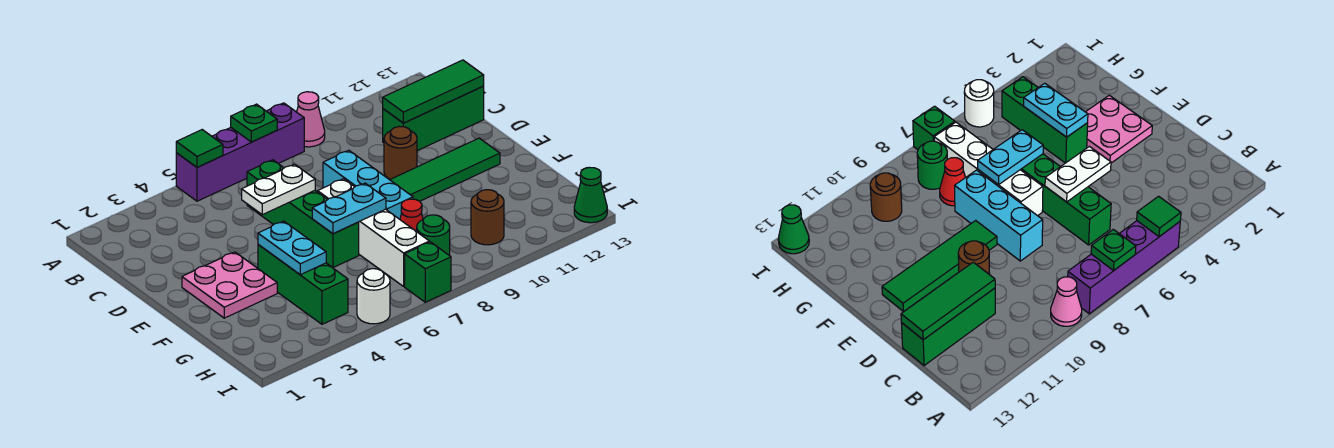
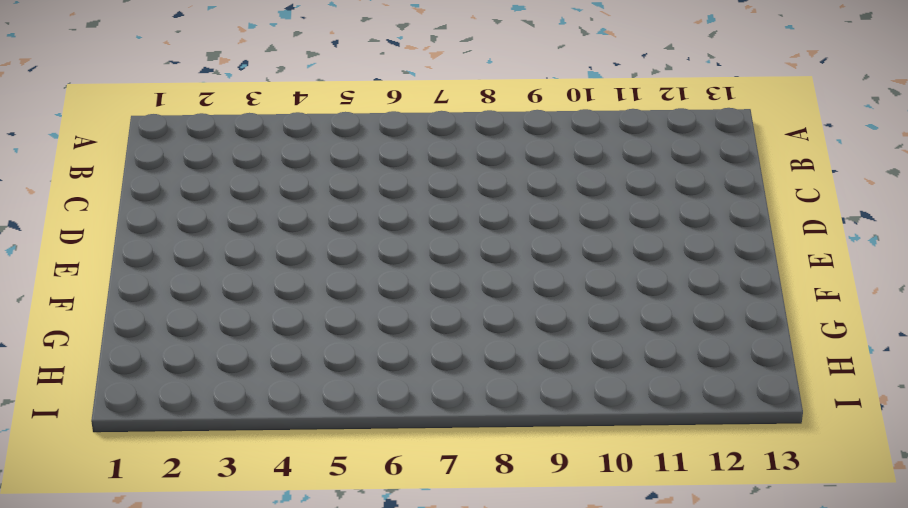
none -> purple 1x4 brick [176,103,304,201]
none -> pink 1x1 cone [297,92,325,147]
none -> green 1x4 brick [247,160,359,268]

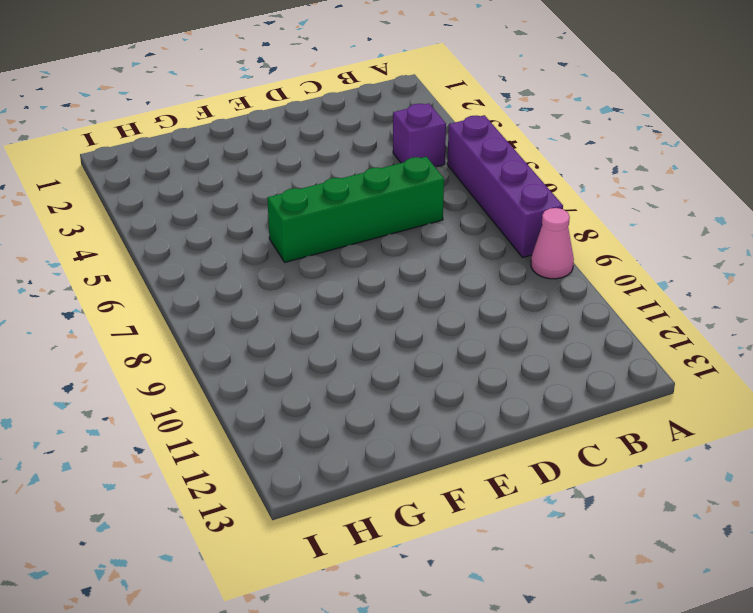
purple 1x1 brick [393,103,446,167] -> none
none -> green 1x3 brick [383,86,484,151]
none -> cyan 1x3 brick [323,150,413,219]
none -> brown 1x1 round brick [384,126,417,179]

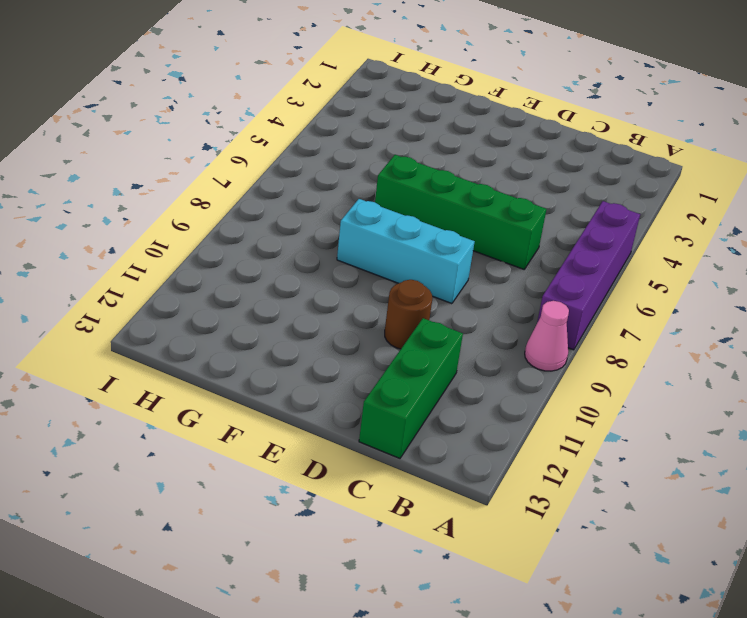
none -> pink 2x2 plate [182,252,277,318]
none -> white 1x4 brick [318,179,429,286]
none -> green 1x4 tile [390,138,500,201]

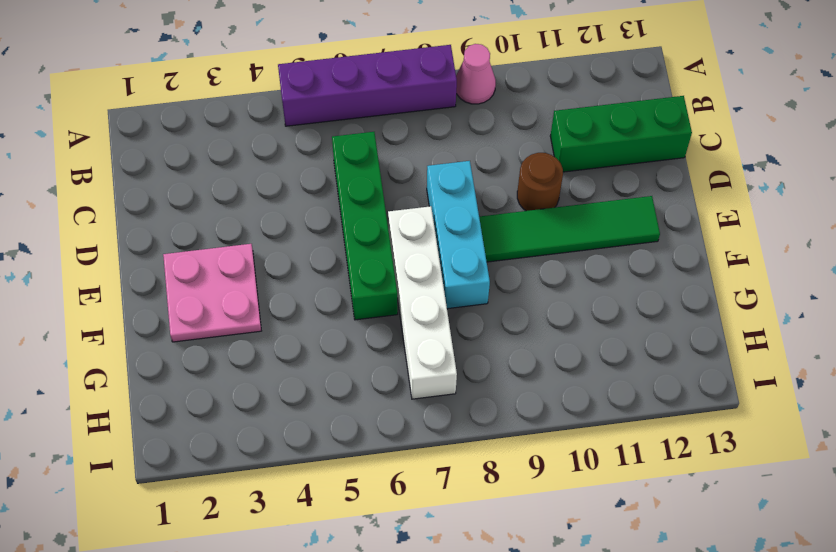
none -> green 1x3 brick [258,245,348,324]
none -> red 1x1 cone [400,199,423,232]
none -> green 1x1 round brick [417,215,450,256]

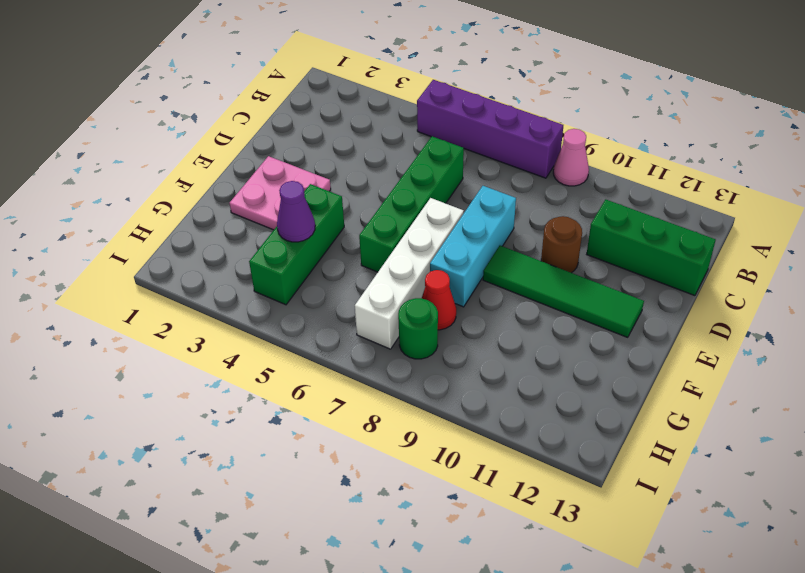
purple 1x1 cone [277,181,315,242] -> cyan 1x2 plate [258,221,326,275]
none -> brown 1x1 round brick [471,190,504,245]
none -> white 1x1 round brick [357,269,390,324]
none -> green 1x1 brick [405,242,451,302]

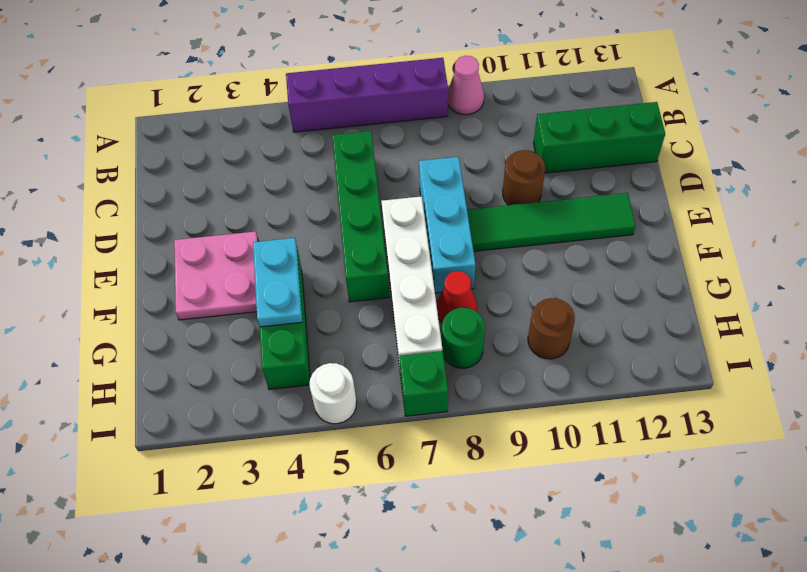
none -> green 1x1 cone [574,167,607,223]
none -> green 1x1 tile [176,130,223,167]
none -> green 1x1 plate [231,104,277,142]

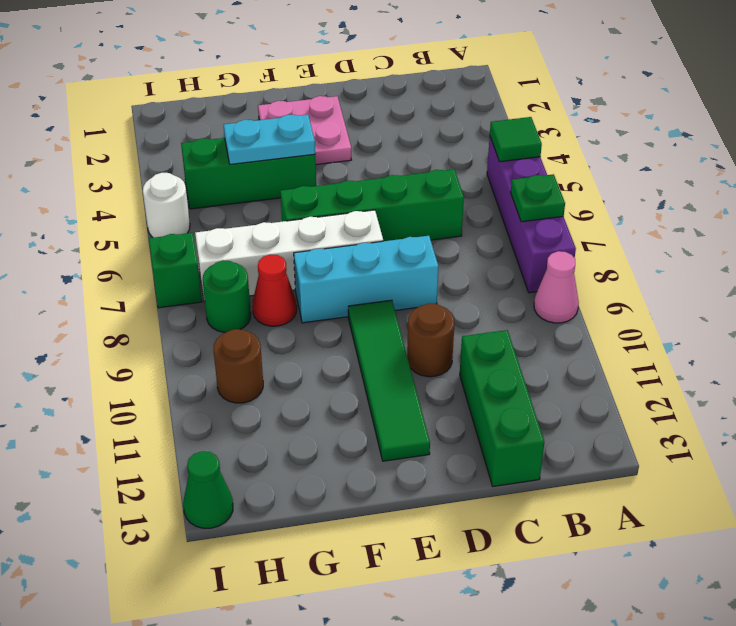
none -> green 1x3 tile [383,60,484,123]
none -> white 1x2 plate [242,164,315,215]
none -> cyan 1x2 plate [312,183,386,234]

